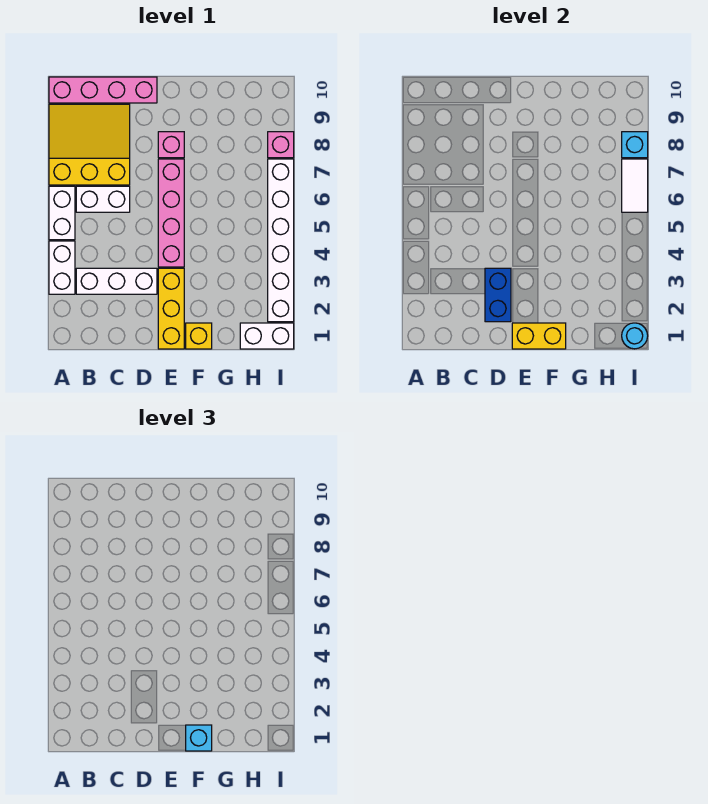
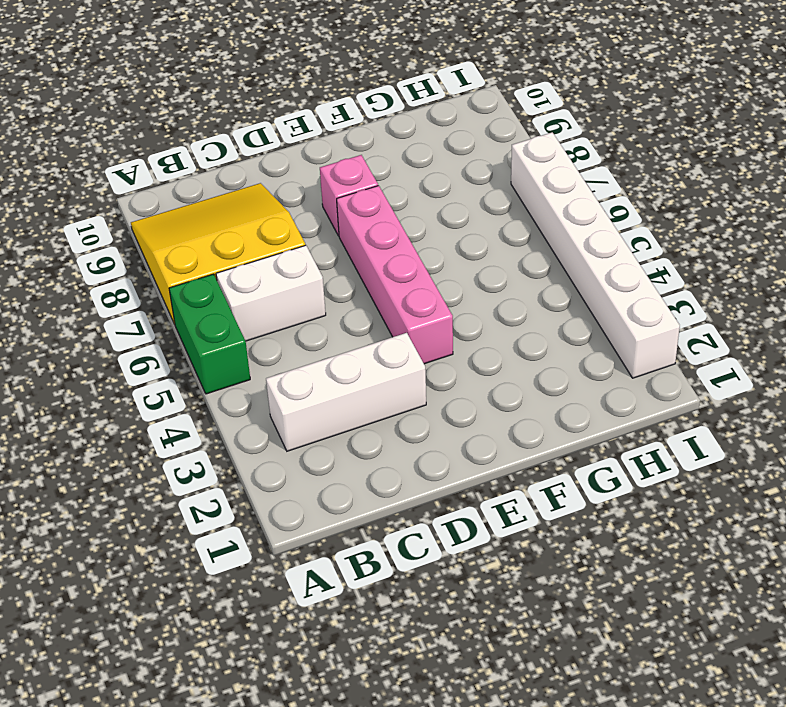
green 1x2 brick [169,274,250,394] -> white 1x2 brick [49,186,75,240]
none -> white 1x2 brick [49,241,75,294]
none -> pink 1x4 brick [49,77,157,103]
none -> yellow 1x3 brick [158,268,184,349]

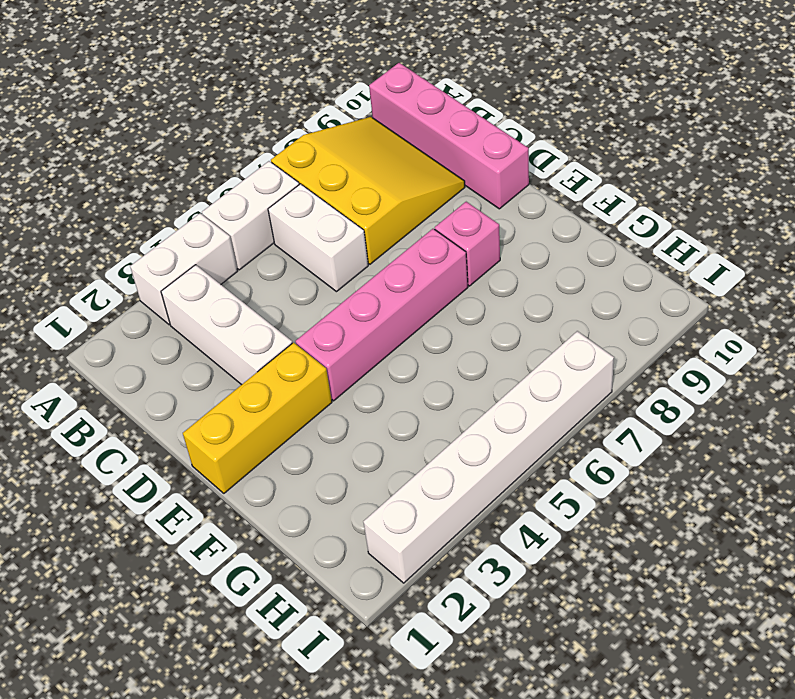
none -> yellow 1x1 brick [186,323,212,349]
none -> white 1x2 brick [240,323,294,349]
none -> pink 1x1 brick [268,132,294,158]

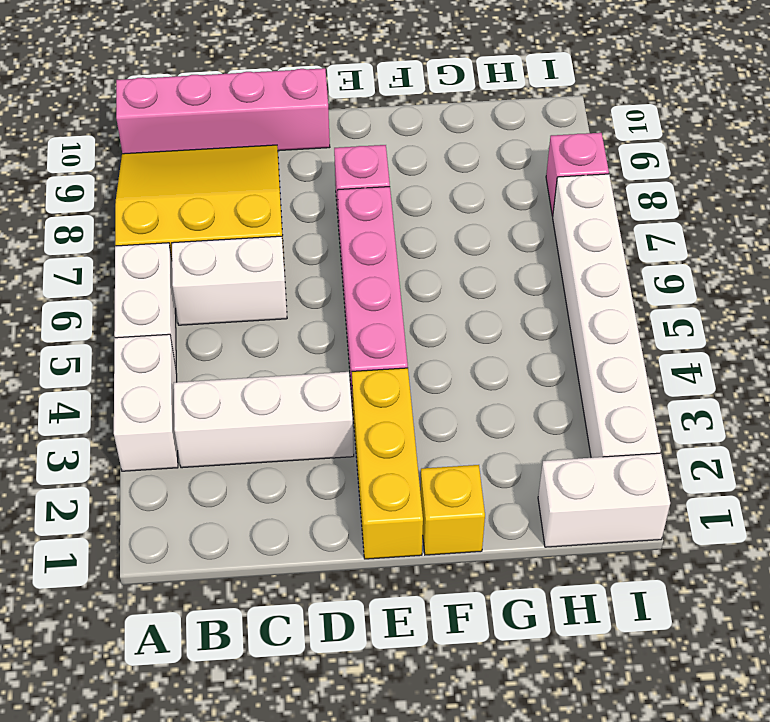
none -> blue 1x2 brick [485,268,511,322]
none -> yellow 1x2 brick [512,323,566,349]
none -> cyan 1x1 round brick [622,323,648,349]

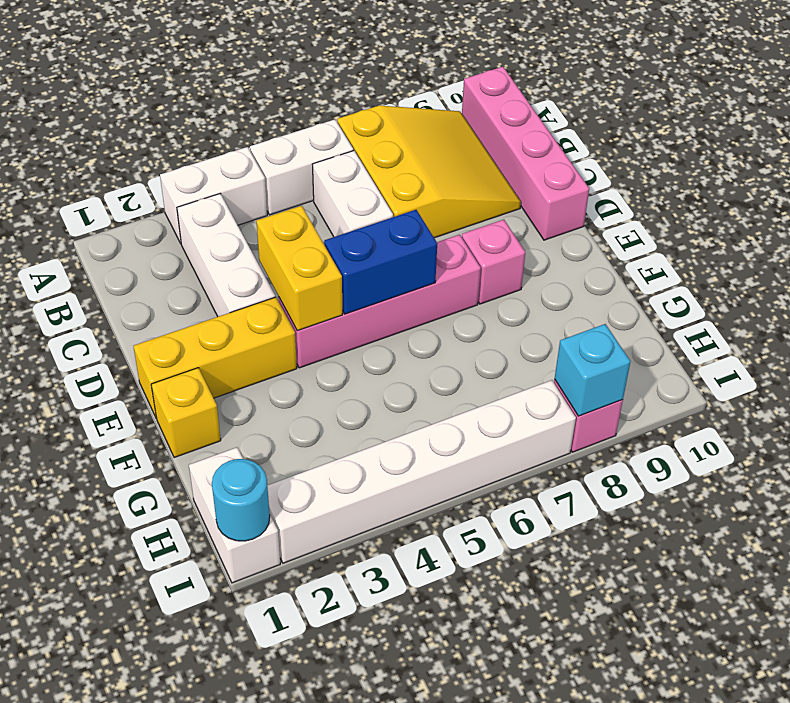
yellow 1x2 brick [256,206,342,331] -> yellow 1x2 brick moved to [512,323,566,349]
blue 1x2 brick [324,210,437,314] -> blue 1x2 brick moved to [485,268,511,322]
none -> white 1x2 tile [622,159,648,212]
none -> cyan 1x1 brick [186,725,212,751]

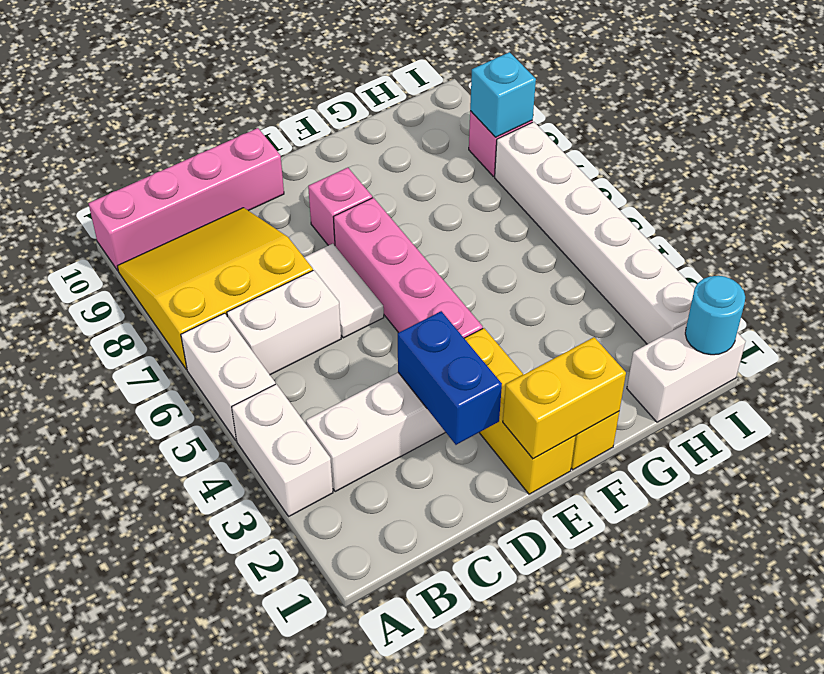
white 1x2 tile [304,244,384,338] -> white 1x2 tile moved to [622,159,648,212]
none -> cyan 1x1 brick [186,725,212,751]

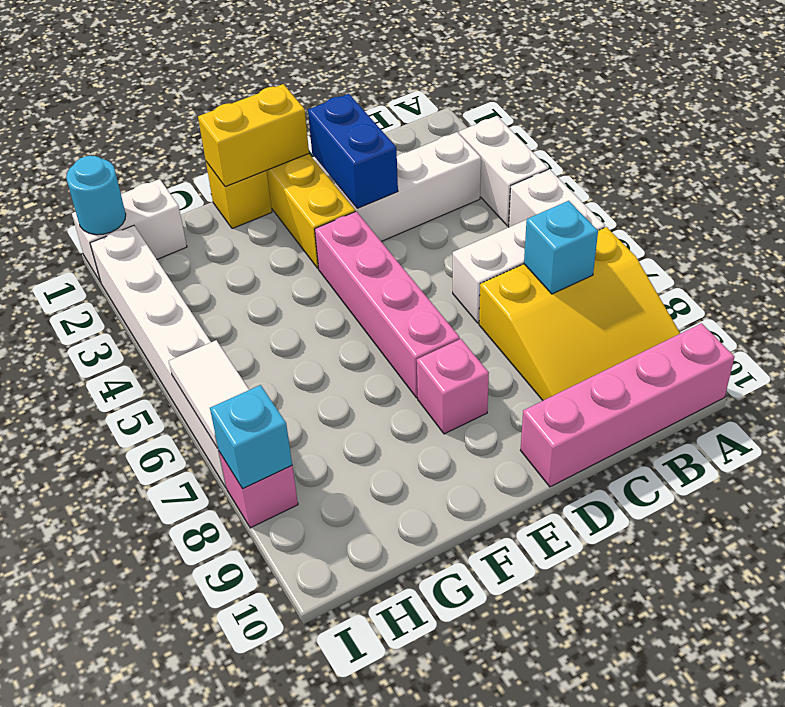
cyan 1x1 brick [524,201,598,294] -> cyan 1x1 brick moved to [186,725,212,751]

